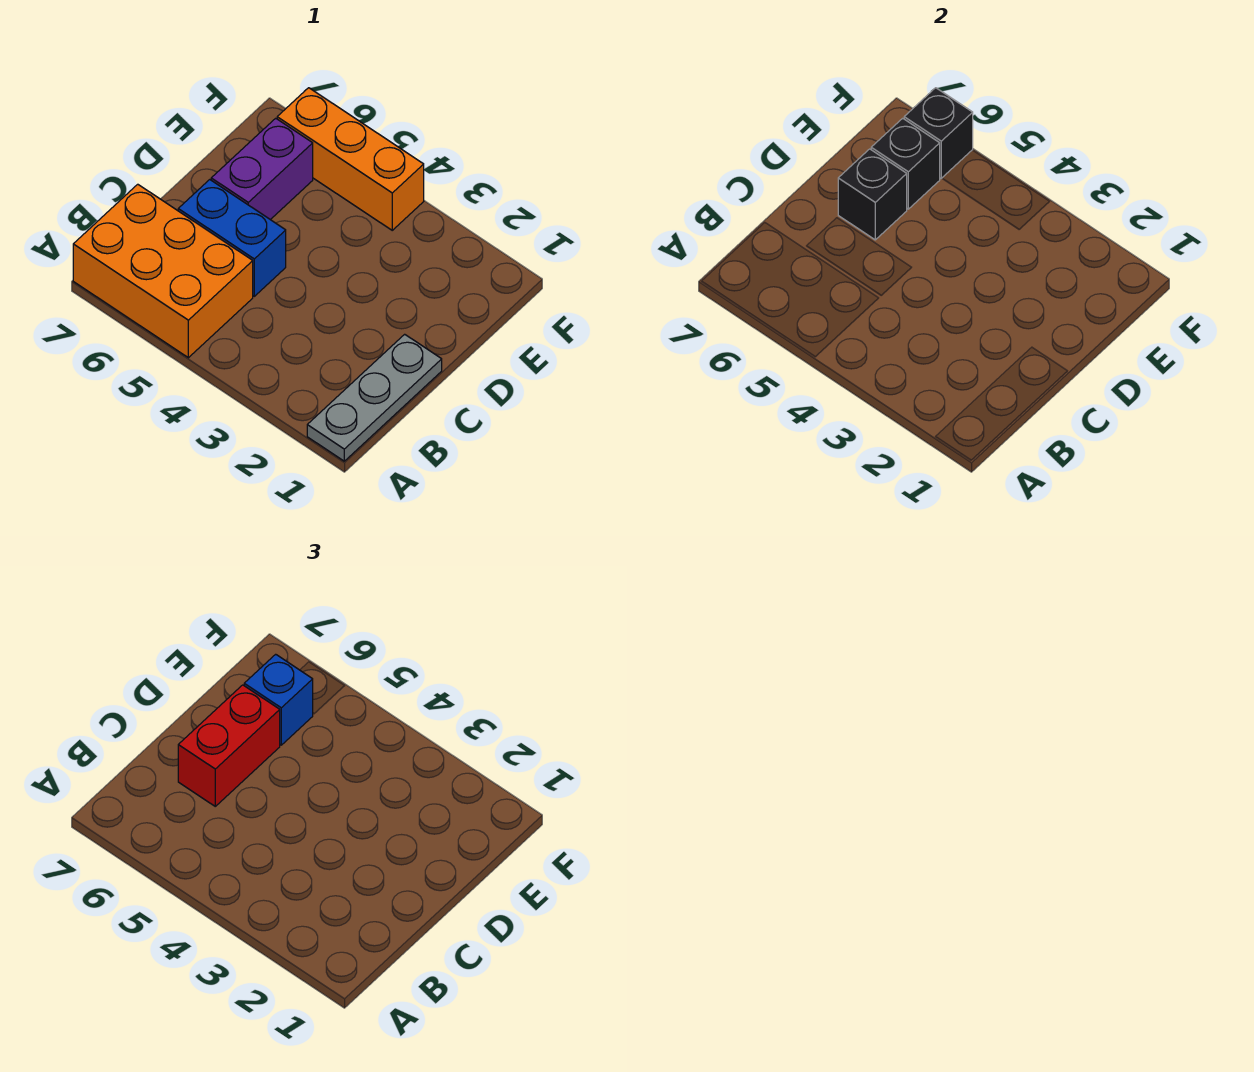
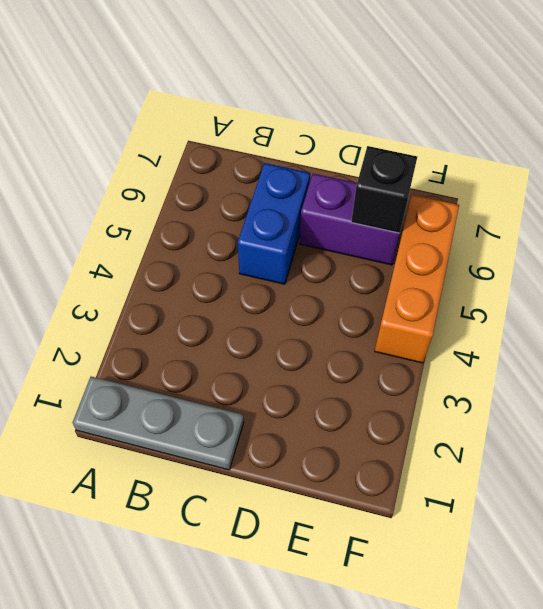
none -> orange 2x3 brick [73,184,253,358]
none -> black 1x1 brick [838,149,907,240]

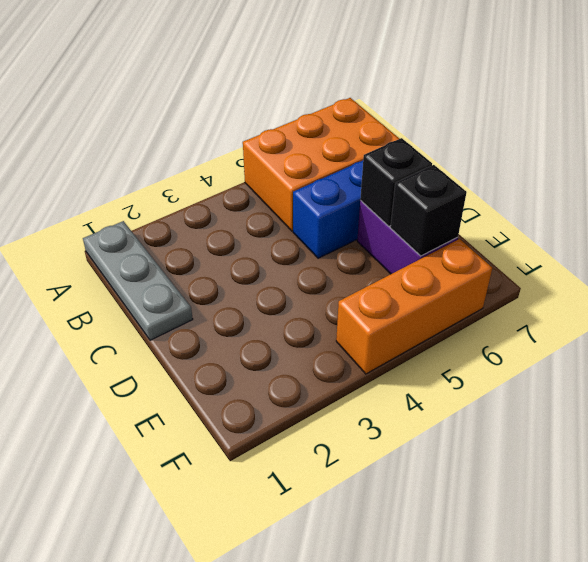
none -> black 1x1 brick [904,88,973,178]
none -> red 1x2 brick [178,685,280,806]

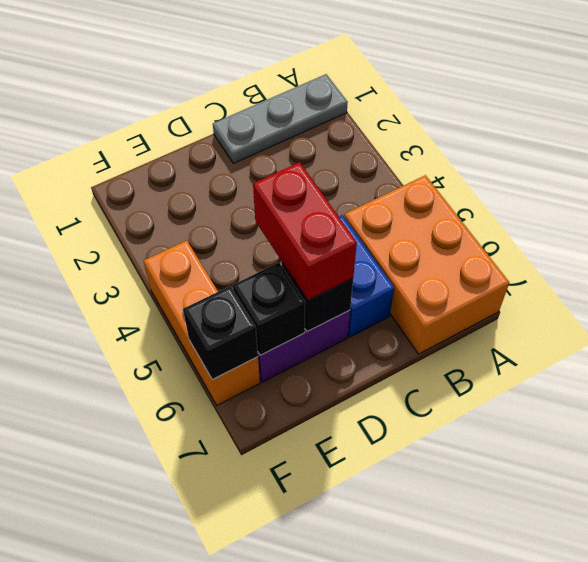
red 1x2 brick [253,162,357,300] -> red 1x2 brick turned to [178,685,280,806]
none -> blue 1x1 brick [244,654,313,745]

